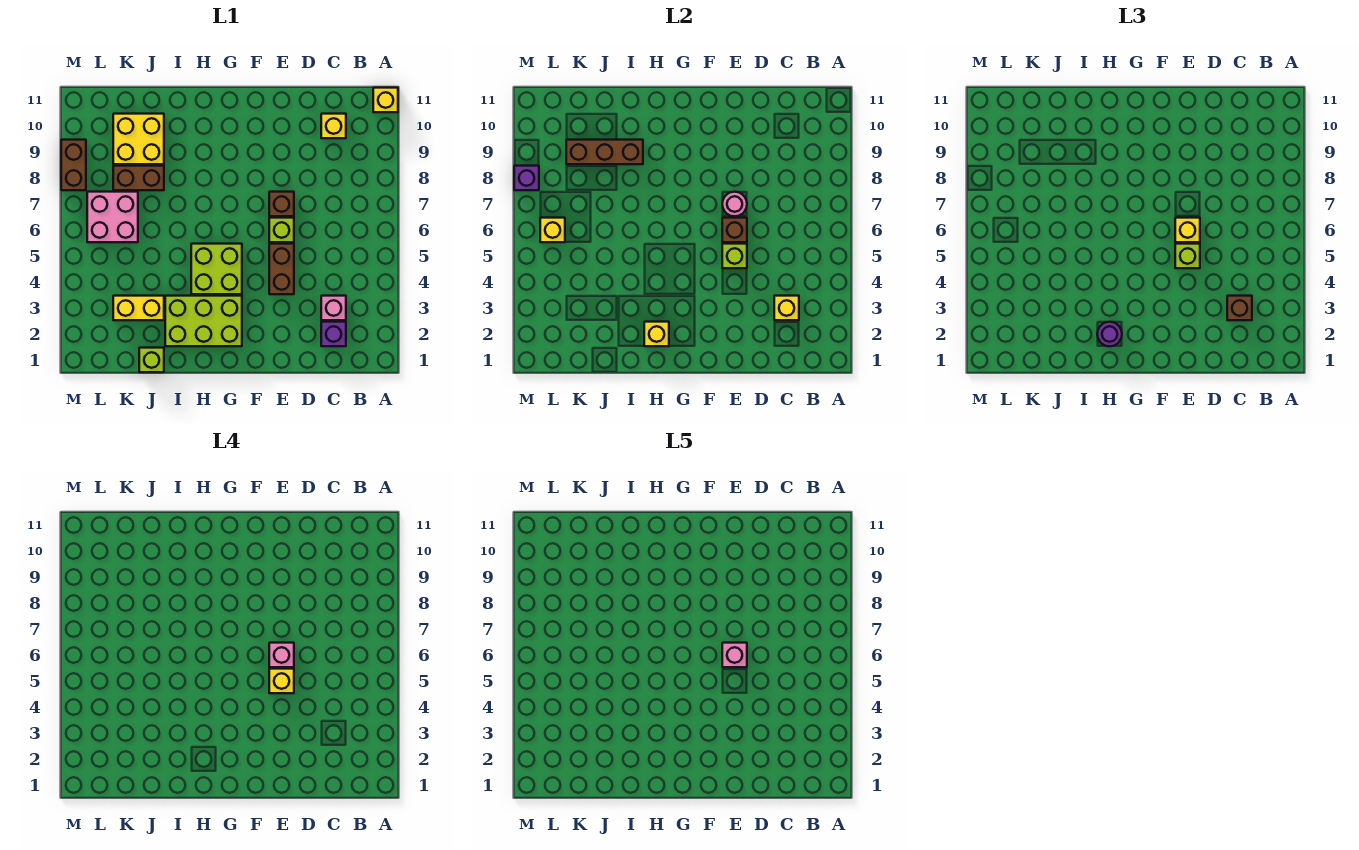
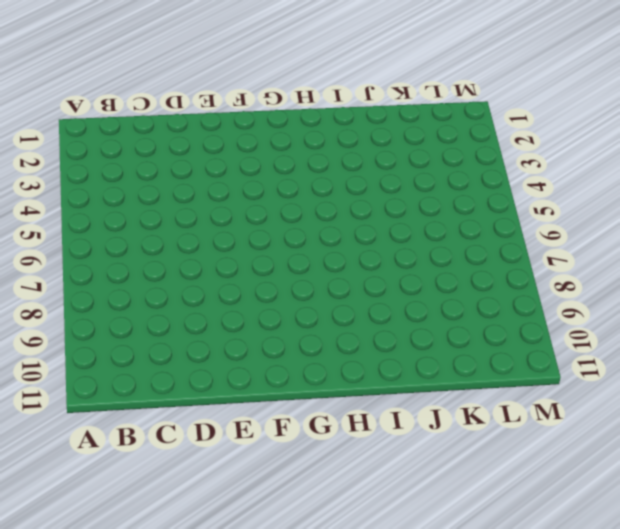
none -> yellow 1x1 brick [373,88,398,112]
none -> purple 1x1 brick [321,322,346,346]
none -> pink 1x1 brick [321,296,346,320]
none -> yellow 1x1 brick [321,114,346,138]

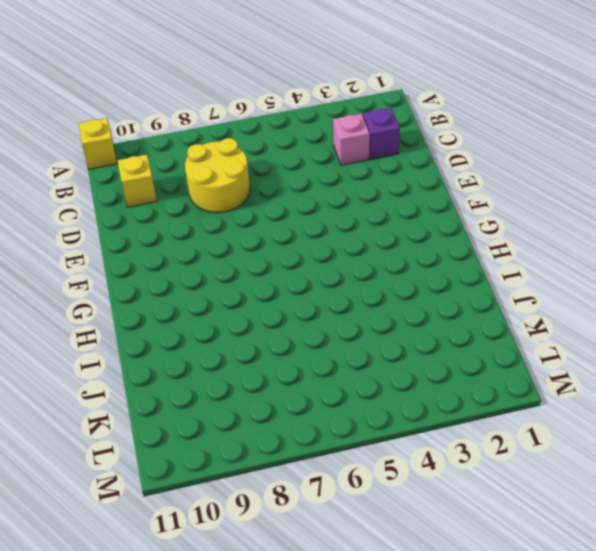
yellow 2x2 round brick [185,138,250,213] -> none
none -> brown 1x2 brick [269,244,294,294]
none -> lime 1x1 brick [269,218,294,242]
none -> brown 1x1 brick [269,192,294,216]
none -> lime 2x3 brick [165,296,242,346]

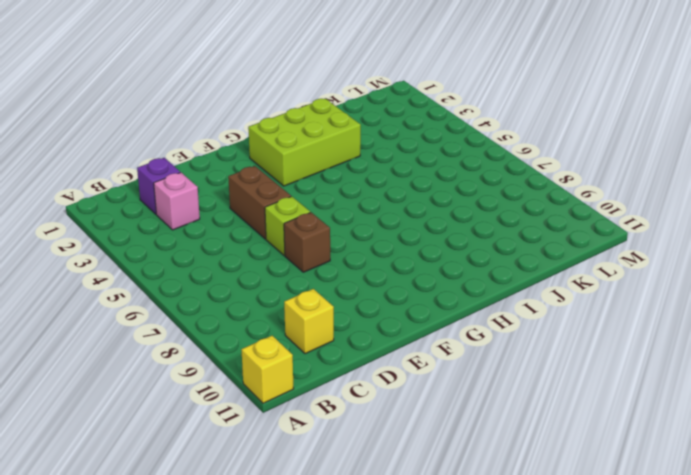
none -> lime 2x2 brick [191,244,242,294]
none -> lime 1x1 brick [139,348,164,372]
none -> yellow 1x2 brick [113,296,164,320]
none -> brown 1x2 brick [113,166,164,190]

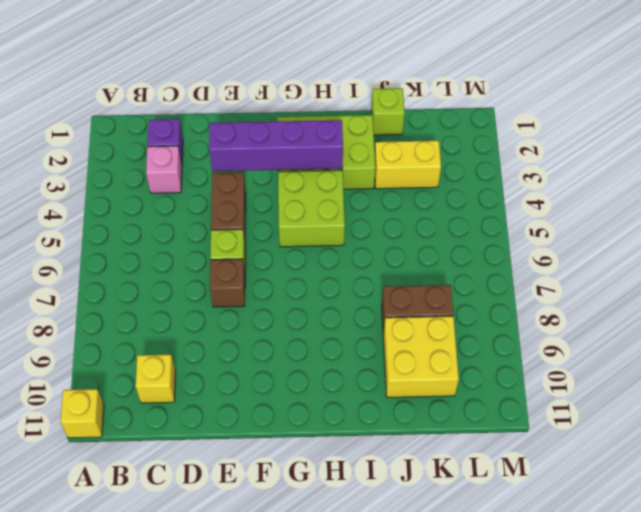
purple 1x4 brick [209,120,343,171] -> none
none -> pink 2x2 brick [87,192,138,242]
none -> brown 1x2 brick [61,140,86,190]
none -> yellow 1x1 brick [774,296,799,320]
none -> lime 1x1 brick [722,244,747,268]

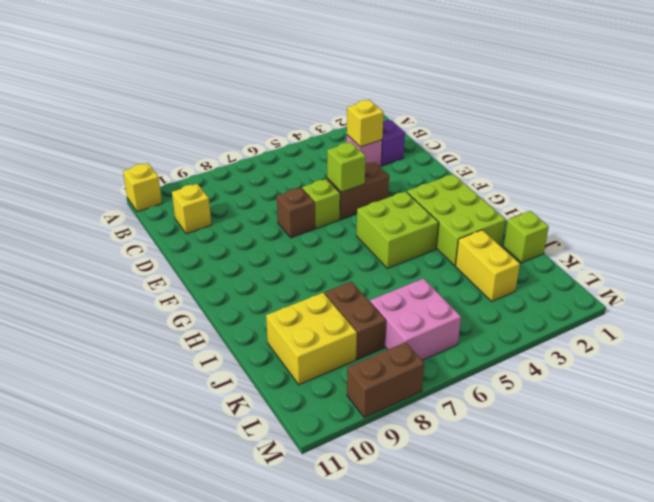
none -> brown 1x1 brick [722,218,747,242]
none -> pink 1x1 round brick [722,192,747,216]
none -> yellow 1x1 brick [644,322,669,346]
none -> brown 1x3 brick [566,140,643,164]

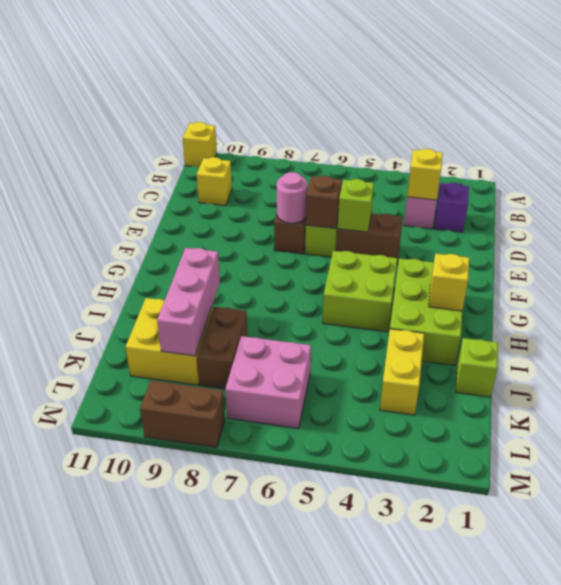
pink 1x3 brick [157,248,220,356] -> brown 1x3 brick [566,140,643,164]
none -> yellow 1x1 brick [540,218,565,242]
none -> purple 1x1 brick [514,166,539,190]
none -> brown 1x1 brick [1227,296,1252,320]
none -> lime 1x1 brick [1175,244,1200,268]

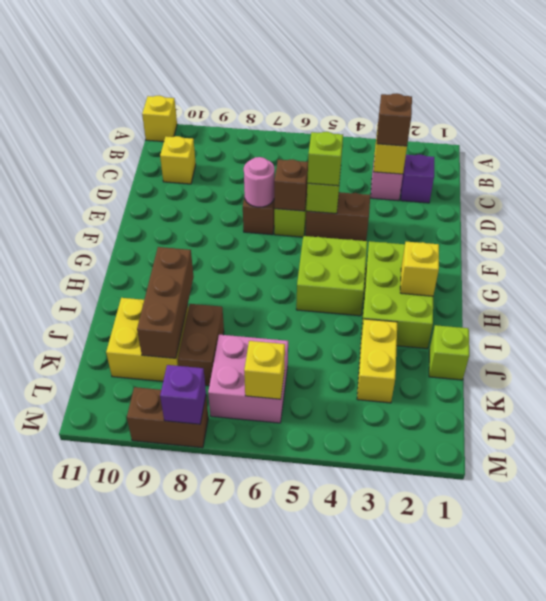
none -> yellow 1x1 brick [1175,218,1200,242]
none -> purple 1x1 round brick [1097,322,1122,346]
none -> yellow 1x1 brick [269,669,294,693]
none -> pink 1x1 brick [269,643,294,667]

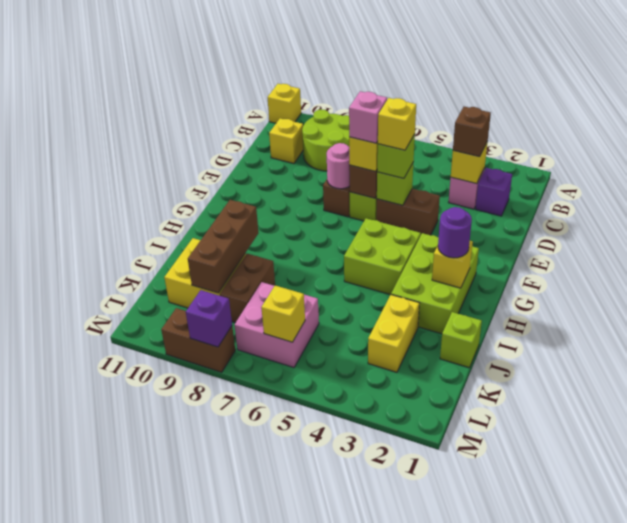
lime 2x2 round brick [302,110,349,171] -> none
none -> pink 1x1 brick [722,643,747,667]

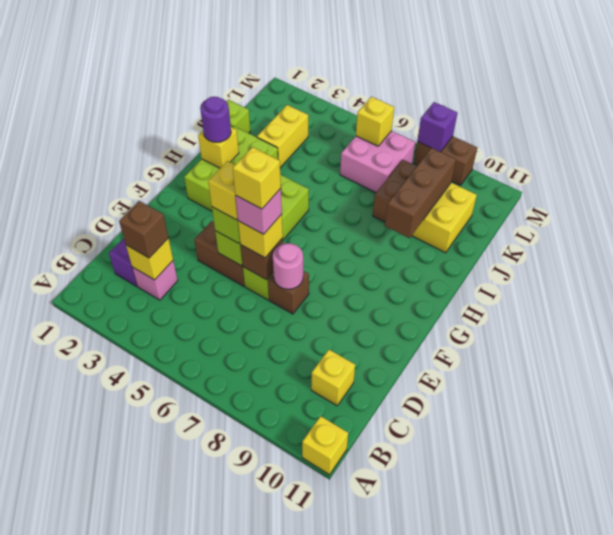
yellow 1x1 brick [233,147,281,209] -> pink 1x1 brick [722,643,747,667]

